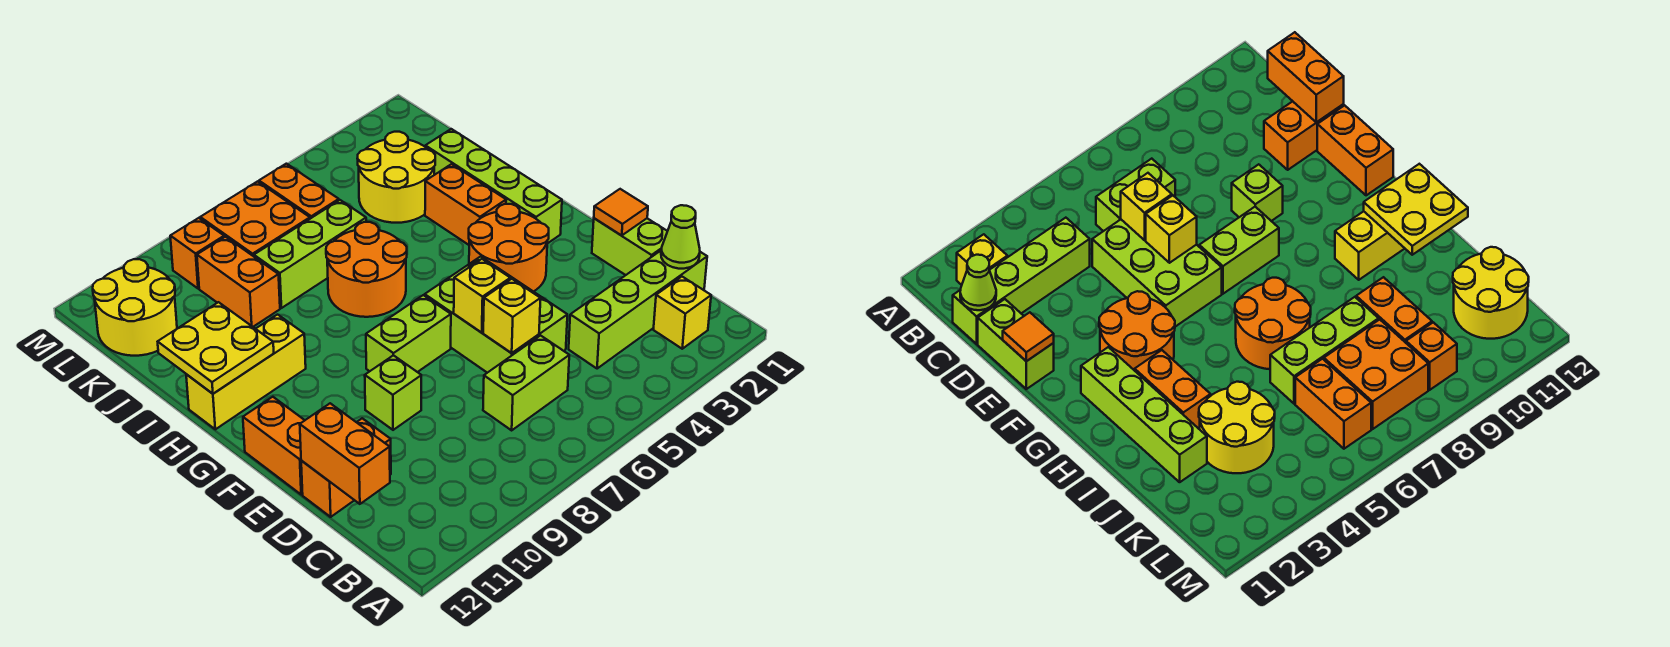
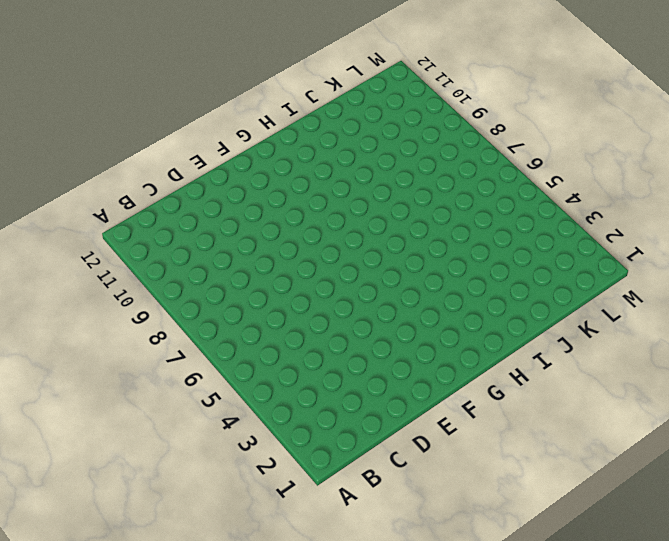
none -> yellow 1x1 brick [653,277,711,349]
none -> lime 1x4 brick [569,251,707,369]
none -> lime 1x2 brick [483,336,569,430]

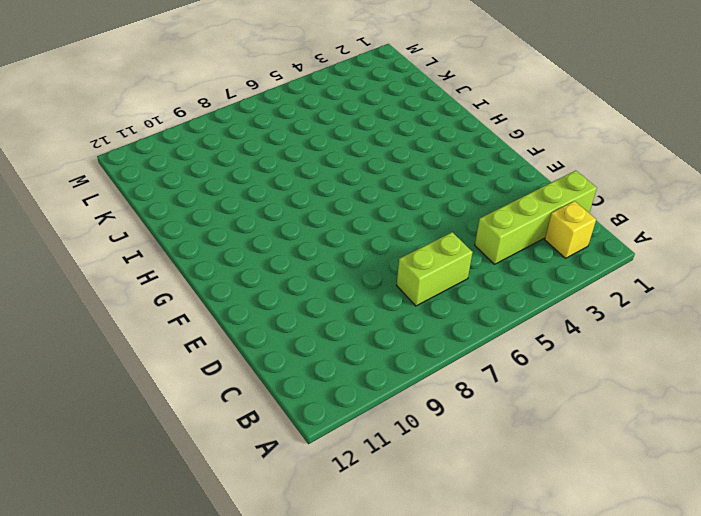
none -> lime 1x2 brick [592,218,667,275]
none -> lime 2x3 brick [425,257,567,373]
none -> orange 1x2 brick [301,418,391,517]

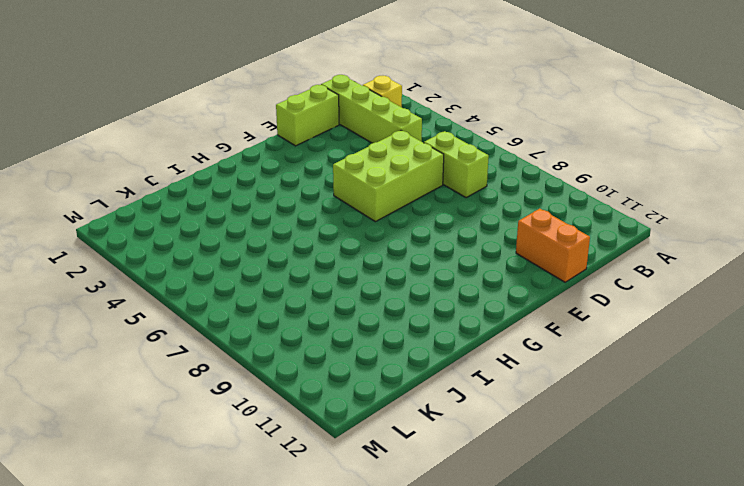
none -> lime 1x1 brick [365,355,421,430]
none -> orange 1x2 brick [243,397,305,494]
none -> orange 2x2 round brick [469,204,549,292]

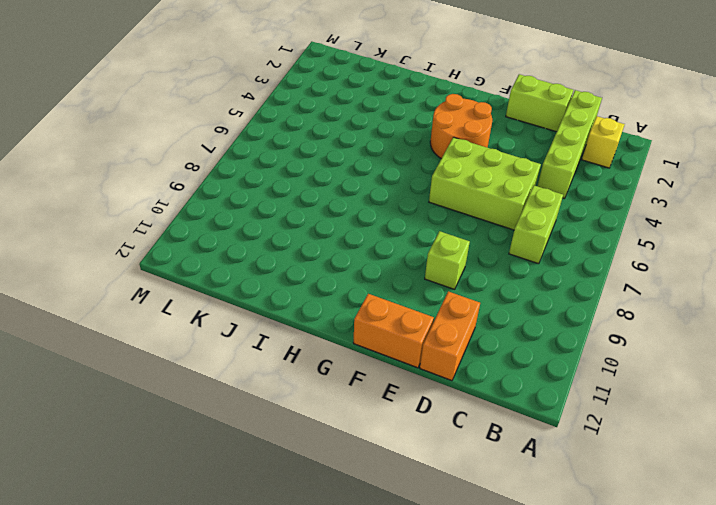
none -> lime 1x2 brick [366,295,451,372]
none -> lime 1x4 brick [425,129,562,244]
none -> orange 1x2 brick [425,164,506,245]

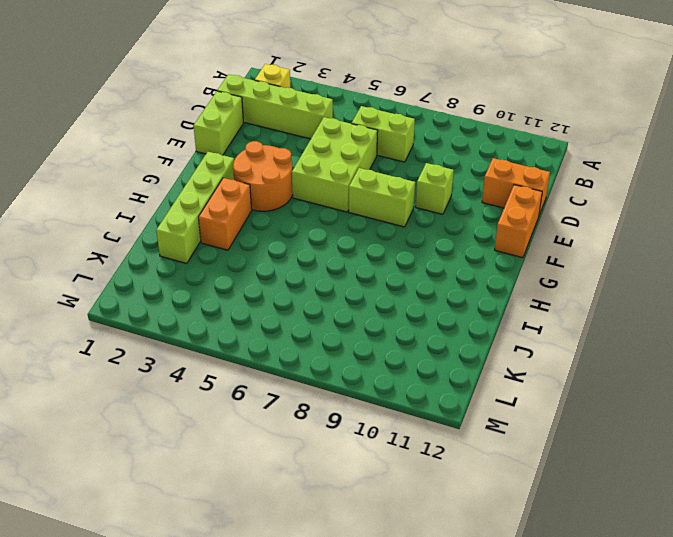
none -> orange 2x2 round brick [326,222,407,317]
none -> yellow 1x3 brick [186,315,306,429]
none -> yellow 2x2 round brick [357,132,435,223]

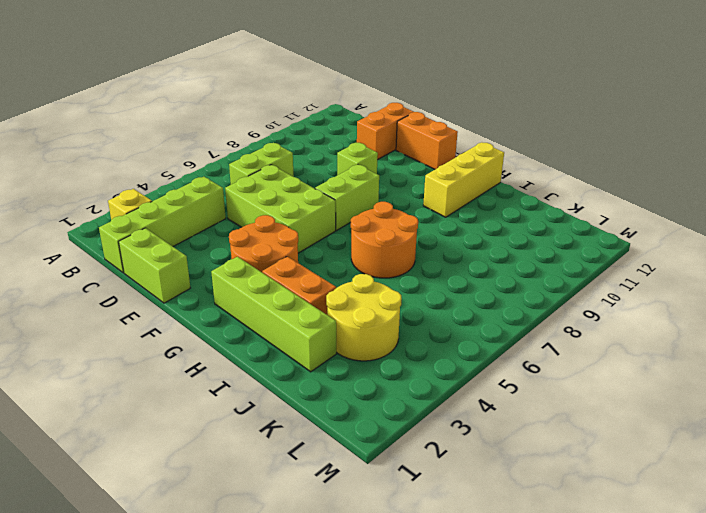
none -> lime 1x3 brick [254,200,366,308]
none -> orange 1x2 brick [197,237,280,327]
none -> orange 1x2 brick [259,164,339,219]

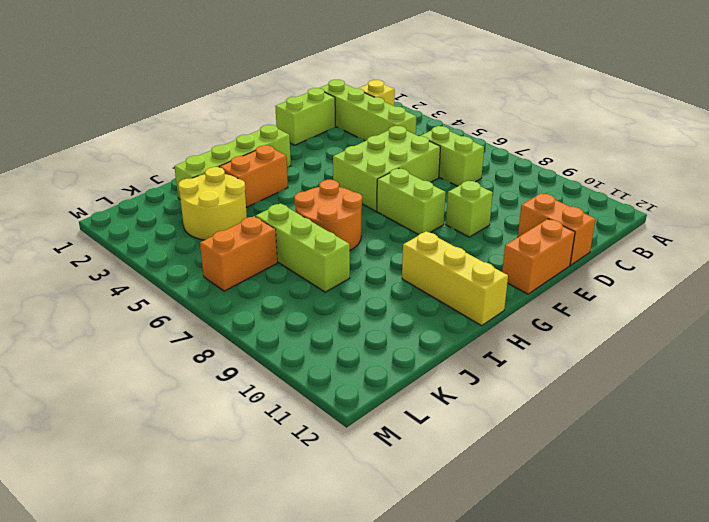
none -> orange 2x2 round brick [469,204,549,292]
none -> orange 1x2 brick [197,237,280,327]
none -> orange 2x2 brick [200,181,310,256]

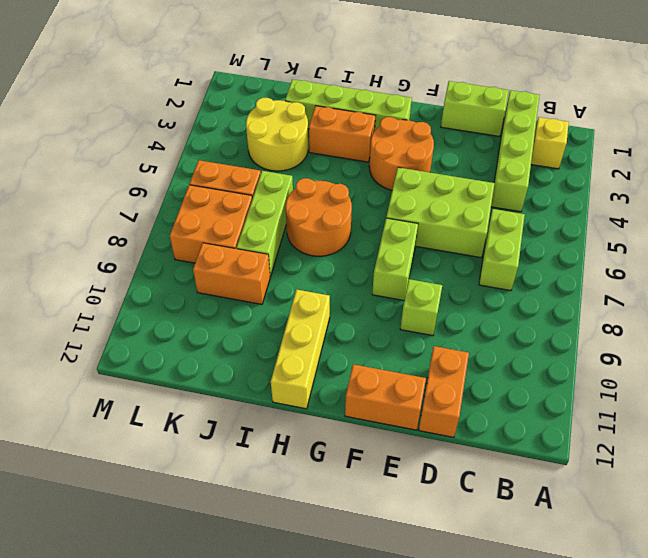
none -> yellow 2x2 round brick [93,259,177,356]
none -> orange 1x1 brick [170,218,224,289]
none -> lime 1x1 cone [661,205,700,269]

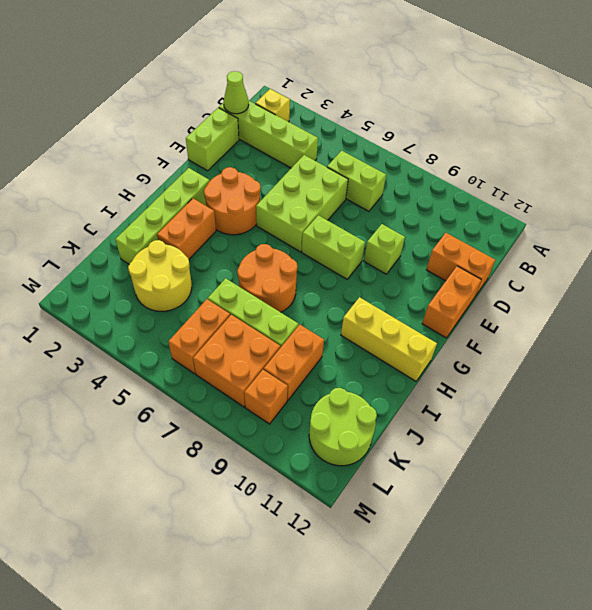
lime 2x2 round brick [309,388,377,466] -> yellow 2x2 round brick [93,259,177,356]
none -> orange 1x2 brick [300,403,390,504]
none -> yellow 1x1 brick [483,279,541,353]
none -> orange 1x1 tile [594,189,648,236]

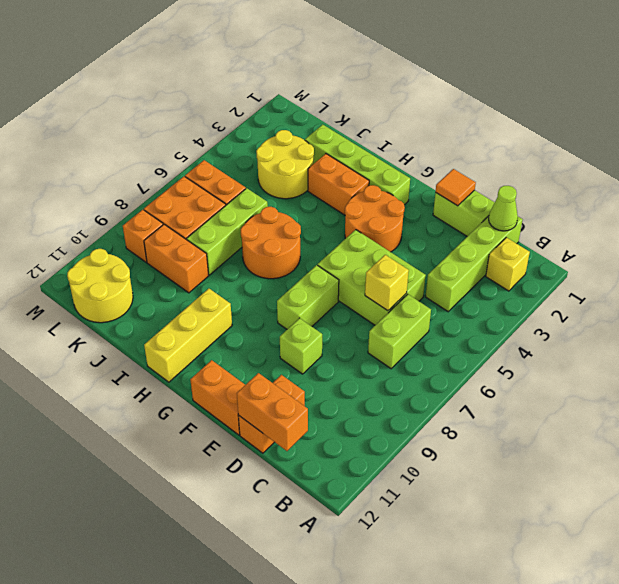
none -> yellow 1x1 brick [454,259,510,333]
none -> yellow 2x2 plate [158,302,274,394]

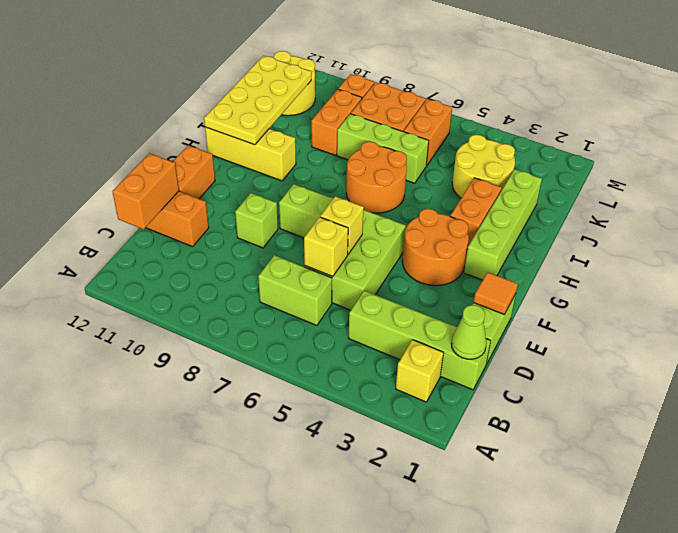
yellow 2x4 plate [204,56,311,145] -> yellow 2x2 plate [158,302,274,394]

